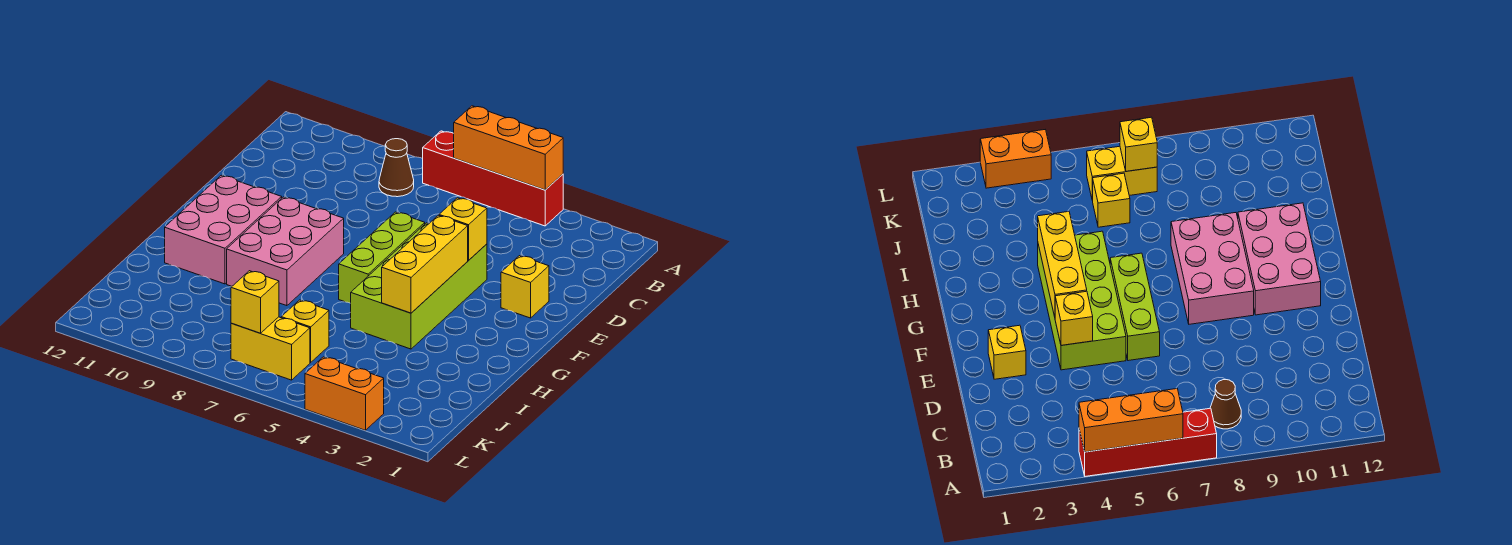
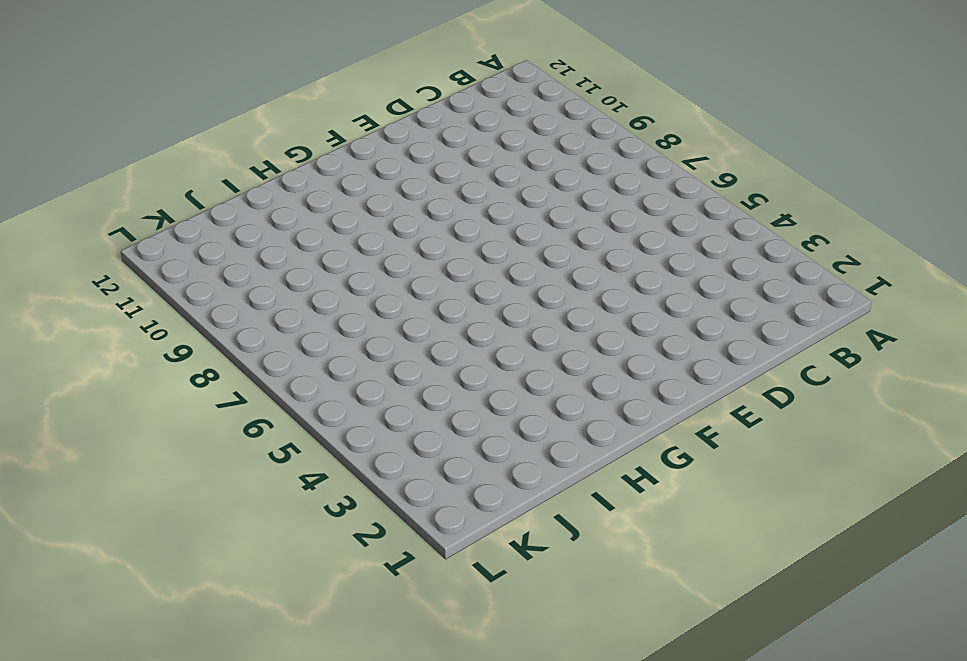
none -> red 1x4 brick [423,131,563,226]
none -> brown 1x1 cone [379,139,414,197]
none -> yellow 1x1 brick [501,256,549,318]

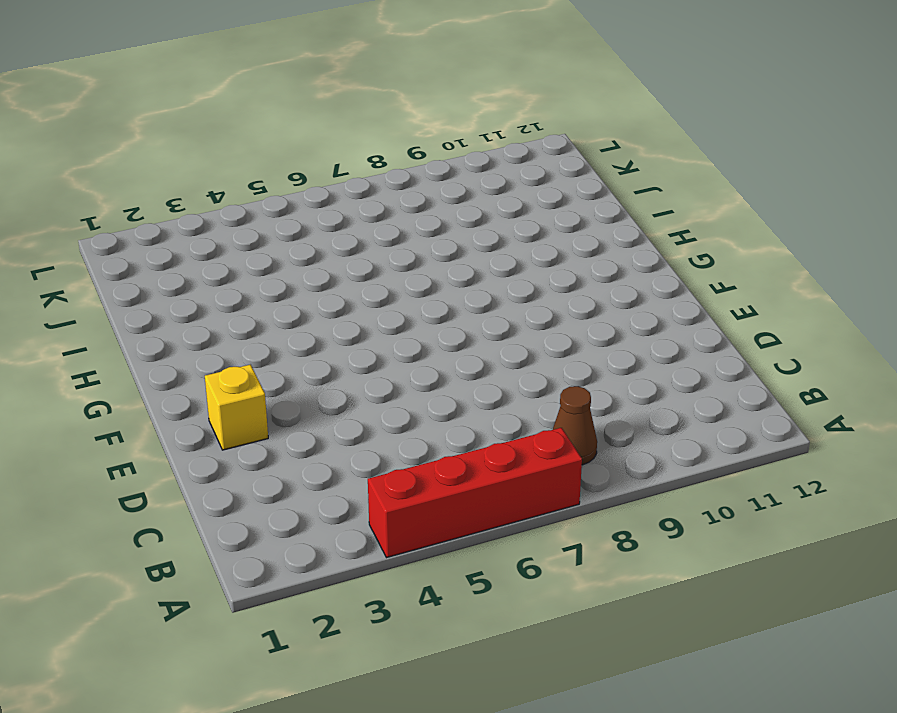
none -> lime 2x4 brick [351,223,487,349]
none -> lime 1x3 brick [339,212,425,303]
none -> pink 2x3 brick [227,197,344,306]

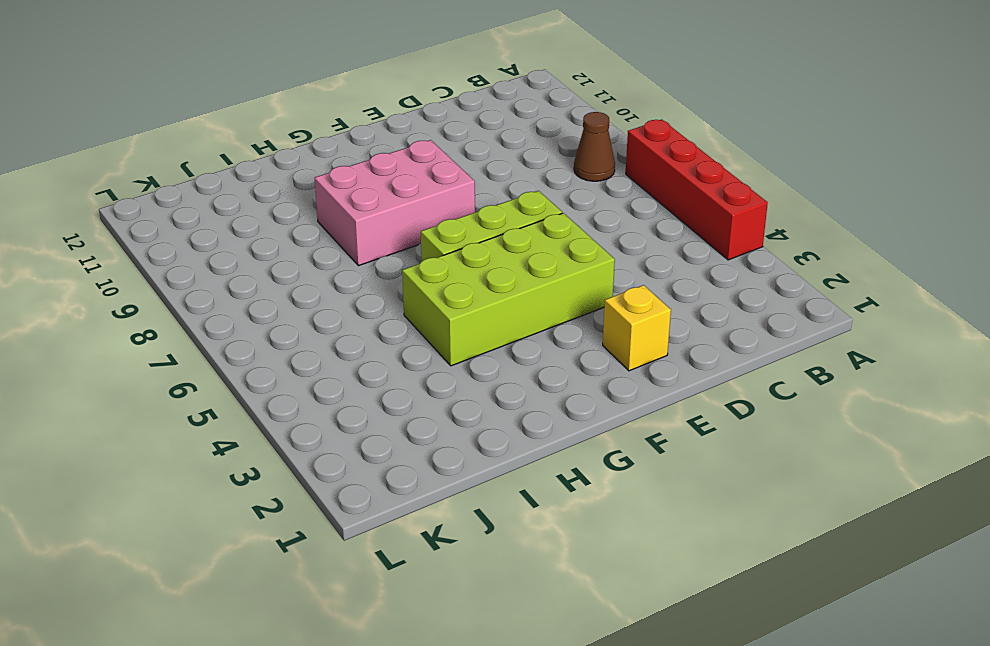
none -> pink 2x3 brick [165,175,282,284]
none -> yellow 1x1 brick [281,300,329,362]
none -> yellow 1x2 brick [231,317,310,380]

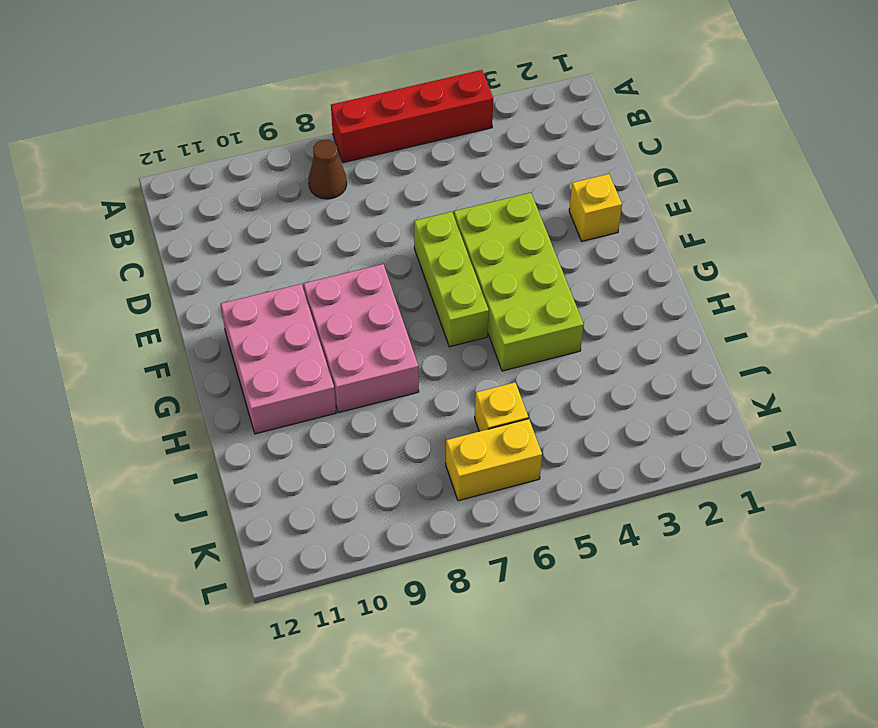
none -> orange 1x2 brick [305,357,384,430]
none -> orange 1x3 brick [454,106,563,190]
none -> yellow 1x1 brick [439,198,487,260]

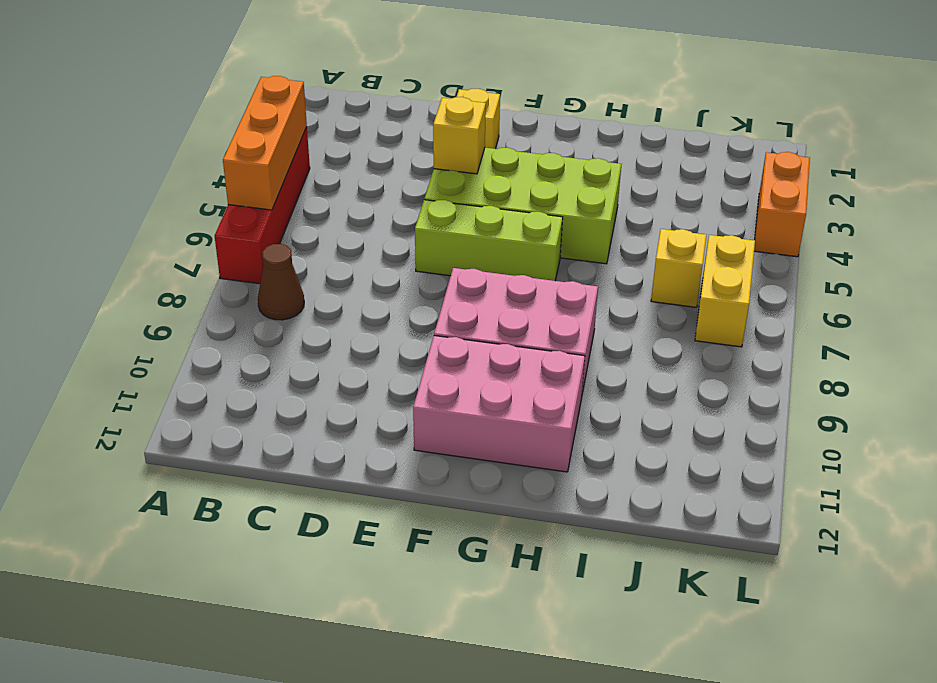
none -> yellow 1x3 brick [382,215,468,313]
none -> yellow 1x1 brick [231,271,279,333]

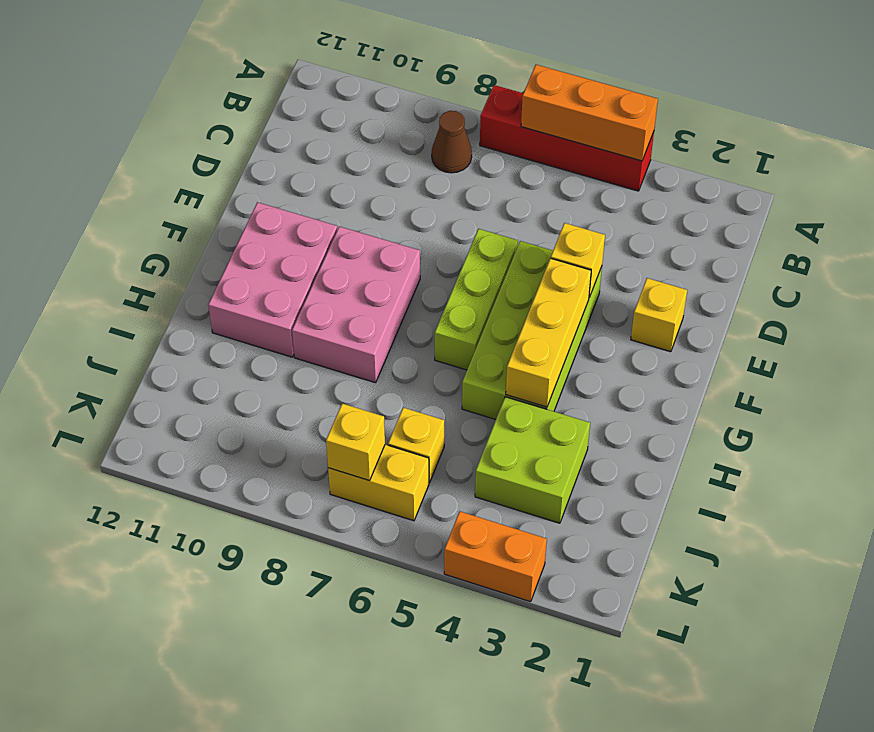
lime 2x2 brick [475,397,590,523] -> none

